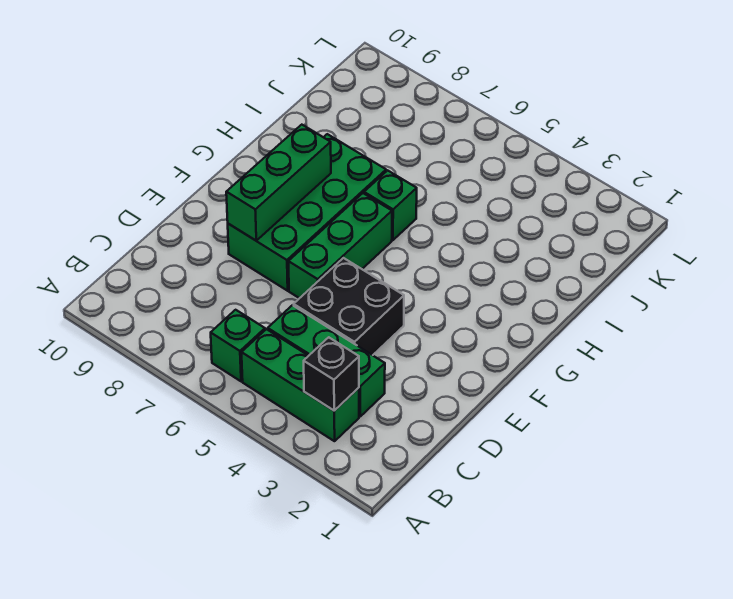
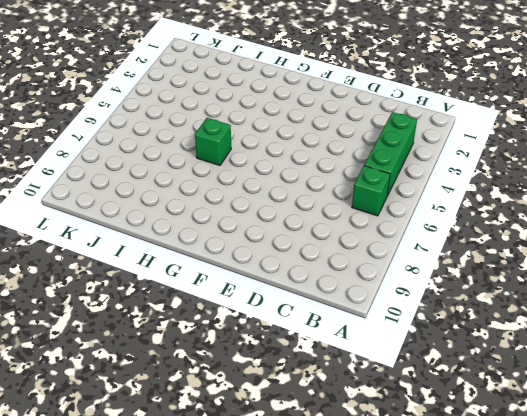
none -> green 1x3 brick [268,305,385,416]
none -> black 2x2 brick [294,258,404,355]

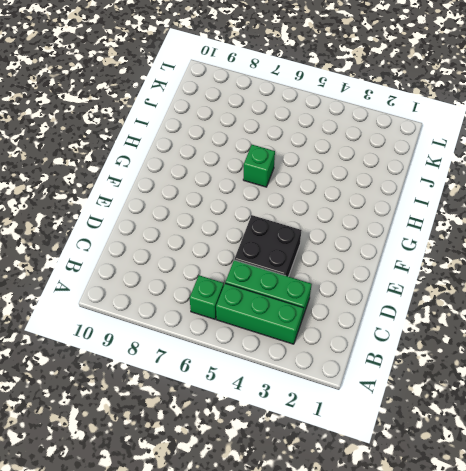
none -> green 1x3 brick [288,193,392,298]
none -> green 2x4 brick [228,134,386,291]

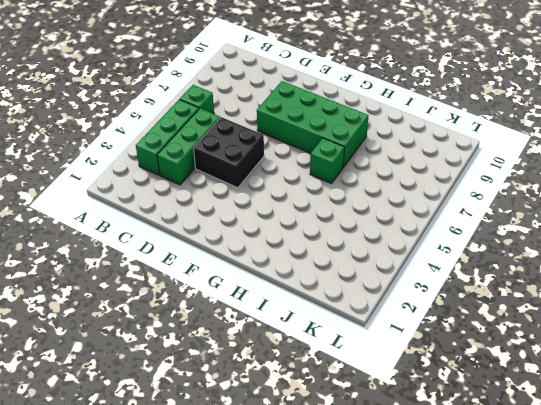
none -> green 1x3 brick [288,193,392,298]
none -> black 1x1 brick [304,337,359,411]

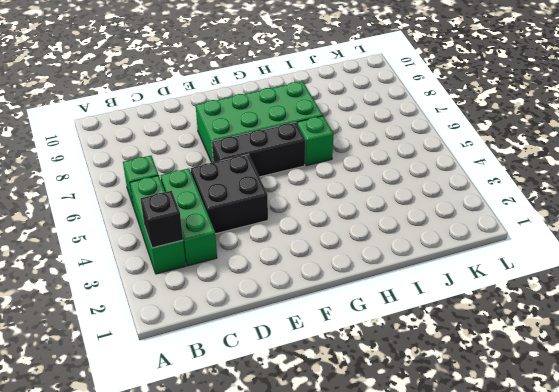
black 1x3 brick [212,122,305,177] -> green 1x3 brick [288,193,392,298]
none -> green 1x3 brick [226,125,331,241]

